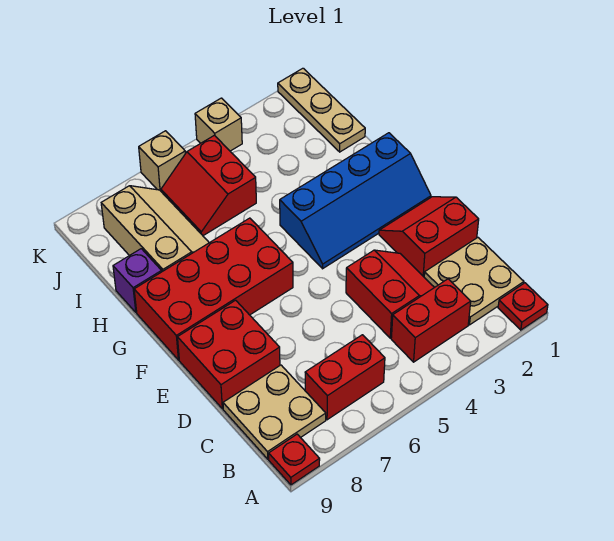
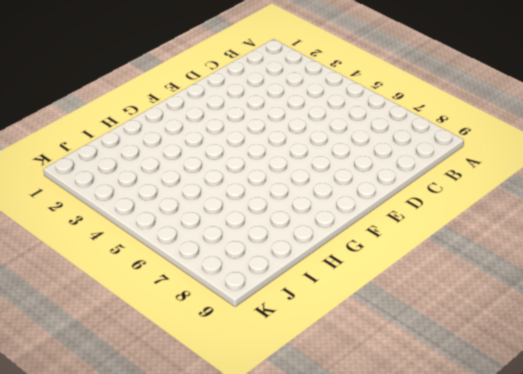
none -> red 1x1 plate [498,283,548,330]
none -> red 1x1 plate [269,434,320,485]
none -> tan 2x2 plate [424,238,524,325]

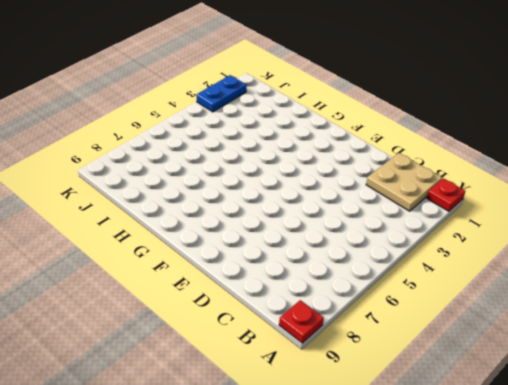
blue 1x2 plate [196,75,246,112] -> none
none -> red 1x2 brick [391,279,471,362]
none -> red 1x2 brick [305,335,385,420]
none -> tan 2x2 plate [223,365,326,459]

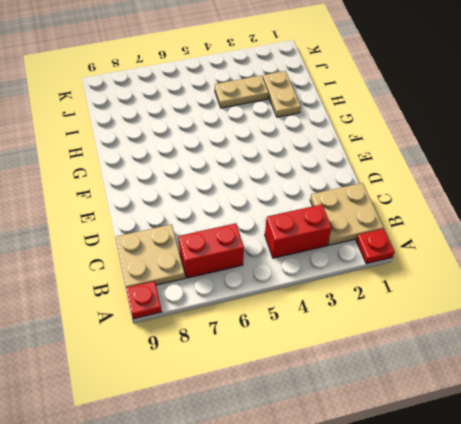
tan 1x2 plate [263,71,301,117] -> none
tan 1x2 plate [215,75,269,108] -> none
none -> red 2x2 slope [346,250,434,338]
none -> red 2x2 slope [379,197,479,277]
none -> red 2x2 brick [178,300,280,409]

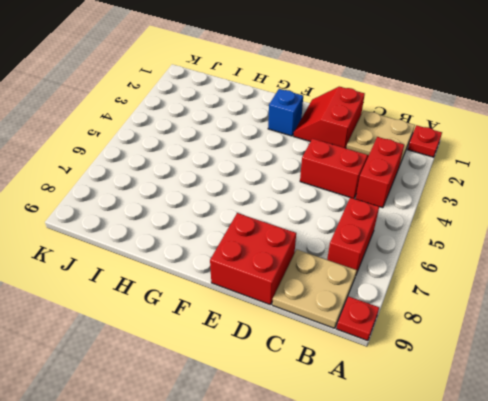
blue 1x1 brick [268,89,303,136] -> blue 2x4 slope [280,133,431,269]
none -> red 2x4 brick [134,218,293,360]
none -> tan 2x3 slope [101,186,209,272]
none -> purple 1x1 brick [113,249,162,312]

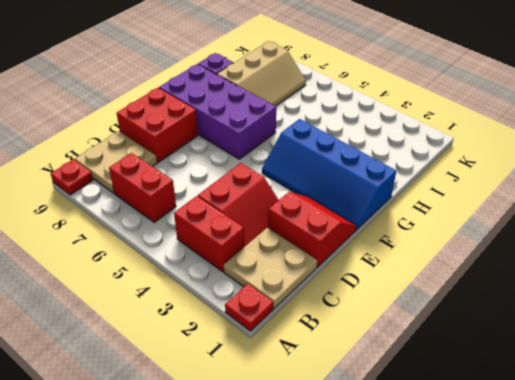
purple 2x4 brick [159,64,276,159] -> red 2x4 brick [134,218,293,360]
none -> tan 1x3 plate [278,68,365,152]
none -> red 2x2 slope [161,135,256,236]
none -> tan 1x1 brick [195,98,242,151]

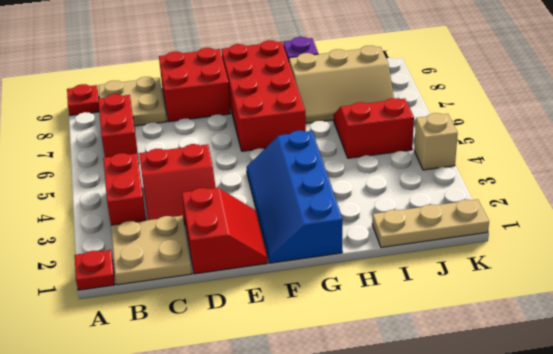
none -> tan 1x1 brick [139,131,185,191]

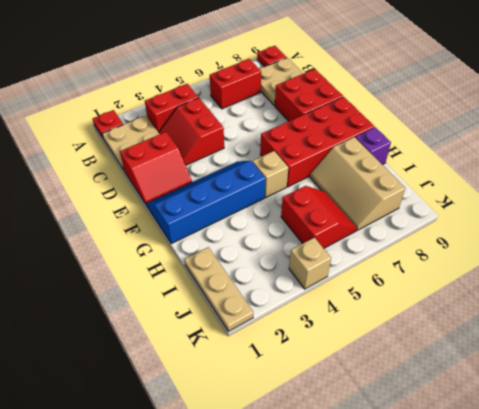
tan 1x1 brick [253,151,288,197] -> tan 1x1 brick moved to [139,131,185,191]

